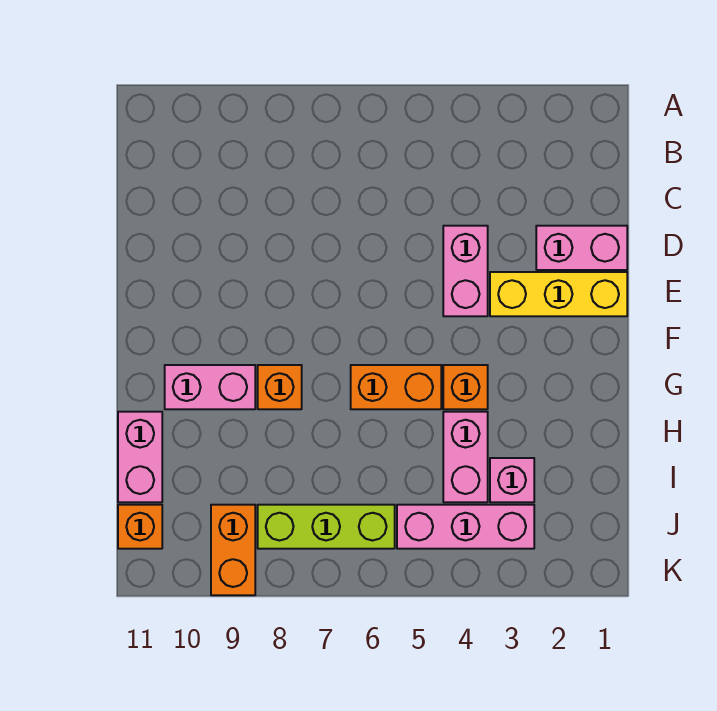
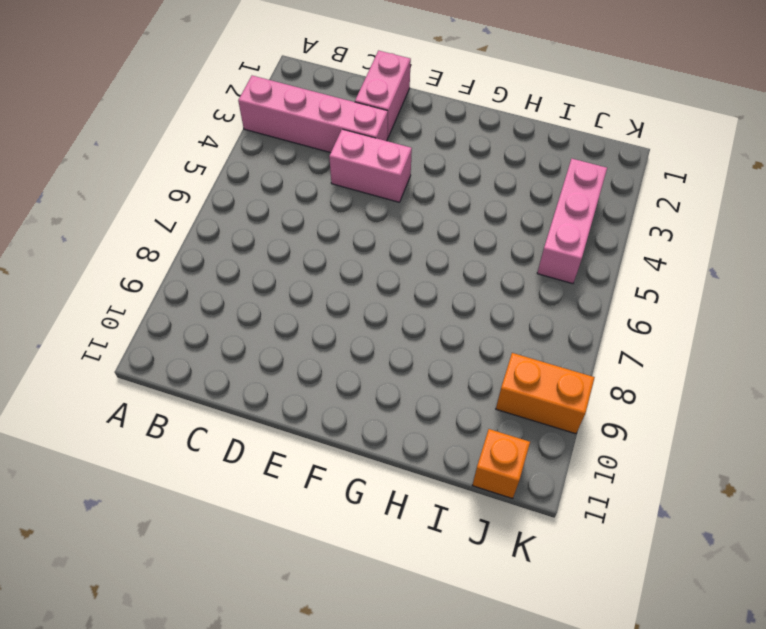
pink 1x4 brick [238,76,388,153] -> none
none -> yellow 1x3 brick [490,272,627,316]
none -> orange 1x1 brick [443,365,488,409]
none -> orange 1x2 brick [351,365,441,409]

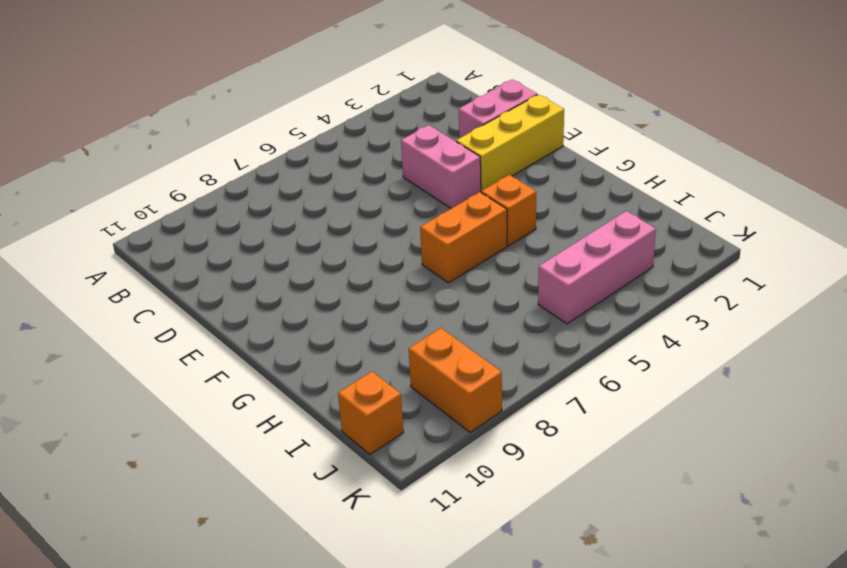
none -> orange 1x1 brick [258,365,302,409]
none -> pink 1x2 brick [165,365,255,409]
none -> pink 1x2 brick [443,412,488,502]

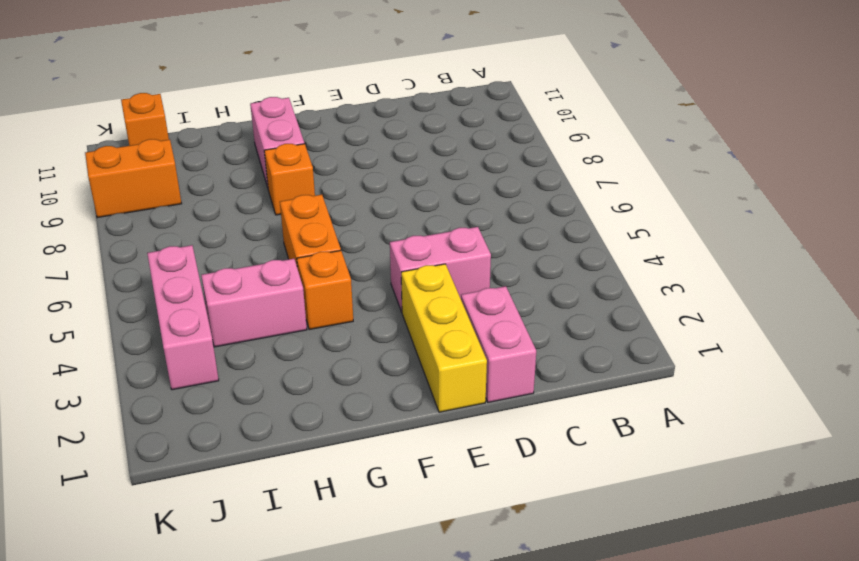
none -> pink 1x2 brick [118,412,162,502]
none -> pink 1x1 brick [490,458,534,502]
none -> lime 1x3 brick [258,505,395,549]

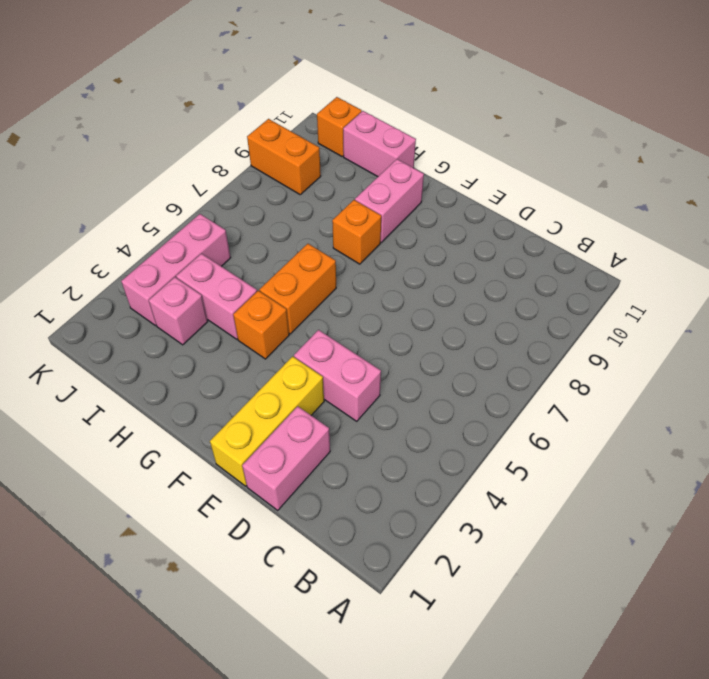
none -> lime 1x3 brick [258,505,395,549]

